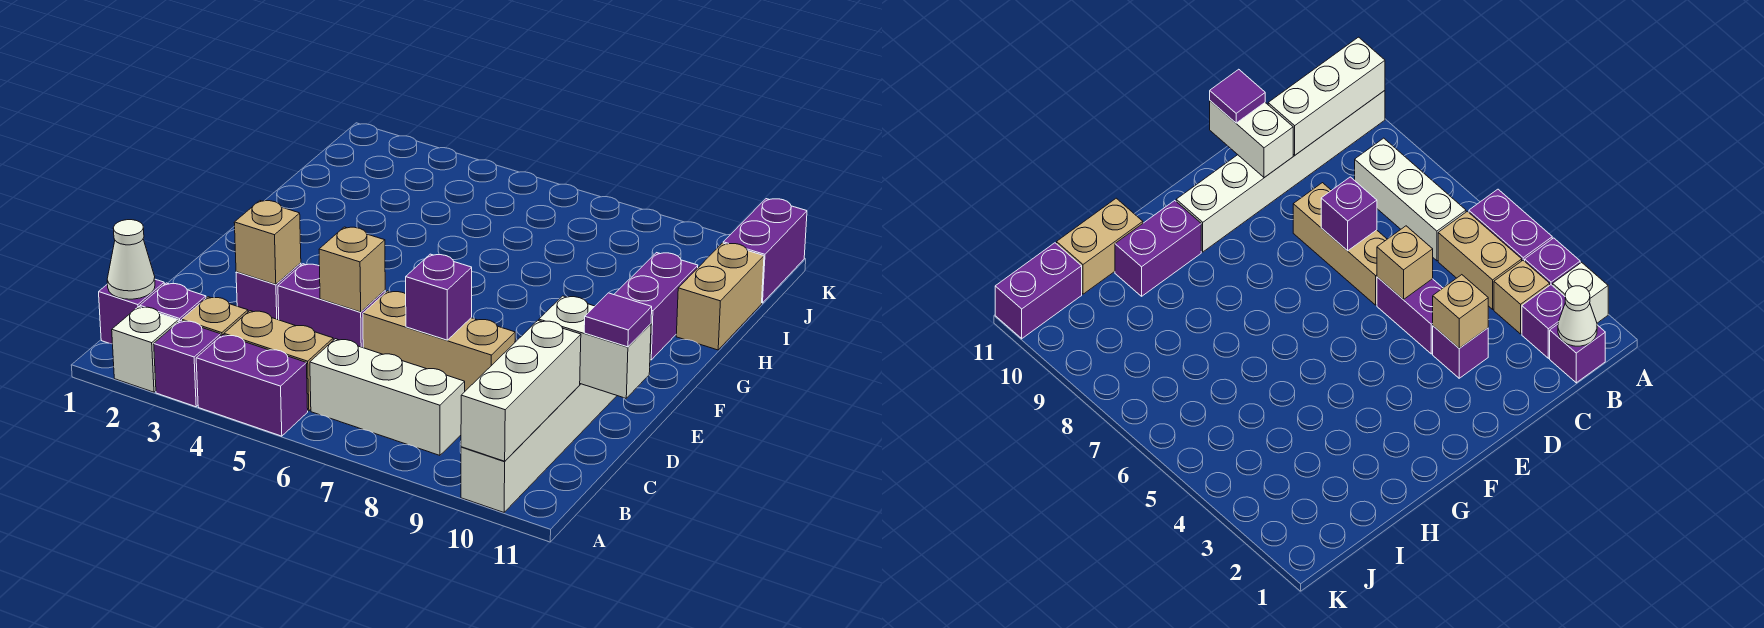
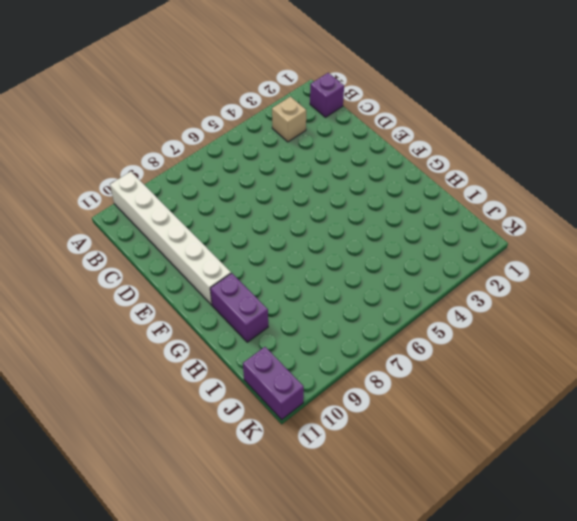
none -> white 1x1 brick [112,307,178,392]
none -> purple 1x1 brick [154,321,221,407]
none -> purple 1x2 brick [196,335,308,436]

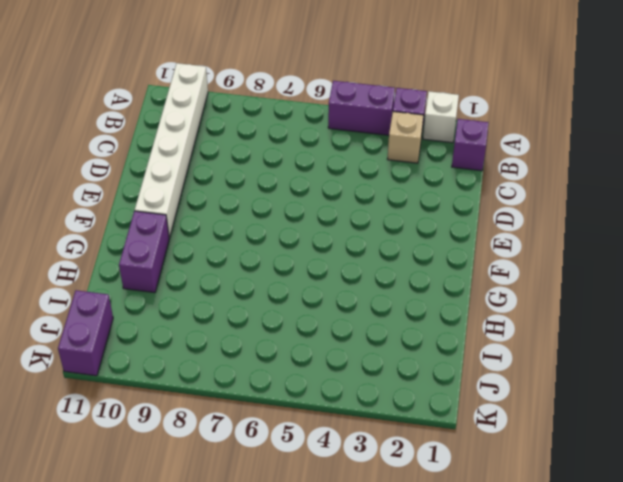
none -> purple 1x1 brick [140,283,206,322]
none -> tan 1x2 brick [224,311,333,411]
none -> white 1x3 brick [310,339,465,455]

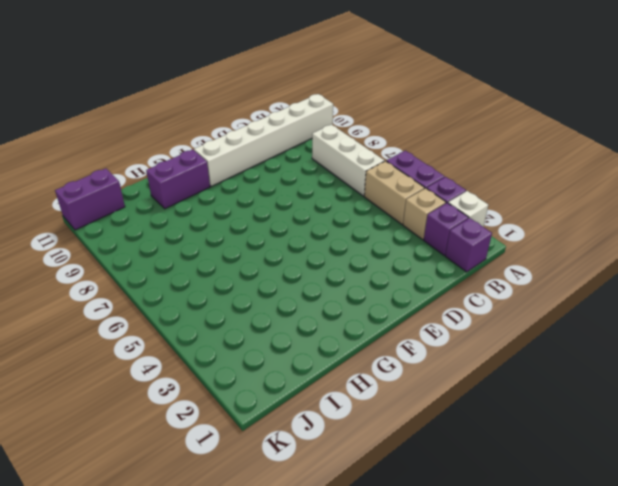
none -> purple 1x1 brick [236,263,301,320]
none -> purple 1x2 brick [278,264,385,348]
none -> tan 1x3 brick [363,291,515,391]

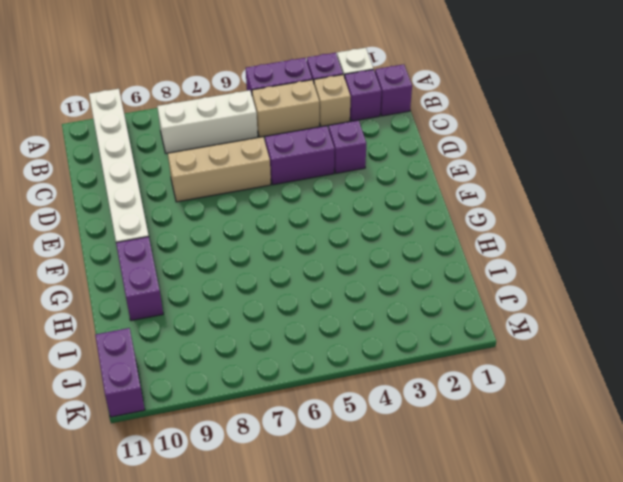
none -> tan 1x2 brick [676,243,764,350]
none -> white 1x3 brick [461,321,581,461]
none -> white 1x1 cone [107,220,155,299]

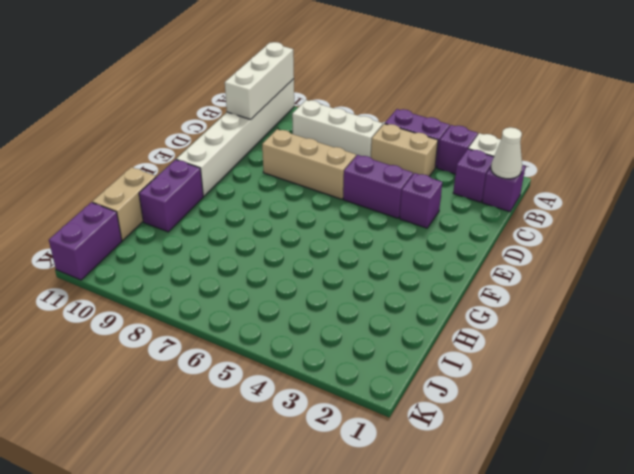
none -> tan 1x1 brick [182,297,248,336]
none -> tan 1x1 brick [234,201,301,284]
none -> tan 1x1 brick [319,227,385,312]

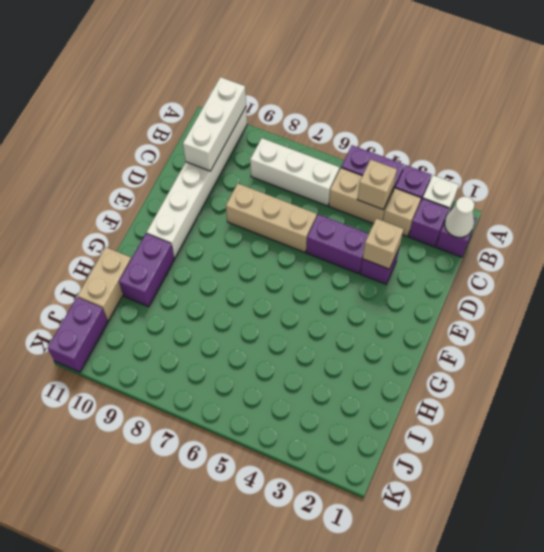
tan 1x1 brick [357,159,397,209] -> tan 1x1 brick moved to [319,227,385,312]
none -> purple 1x1 brick [406,254,472,340]
none -> white 1x2 brick [539,296,651,398]
none -> purple 1x1 tile [584,293,652,347]

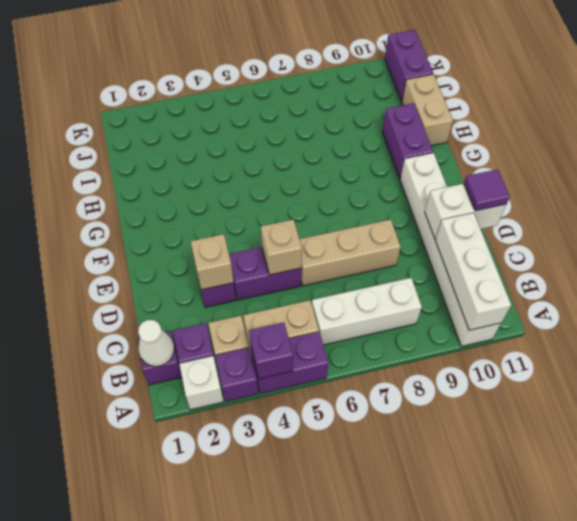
purple 1x1 brick [249,322,293,379] -> purple 1x1 brick moved to [406,254,472,340]

